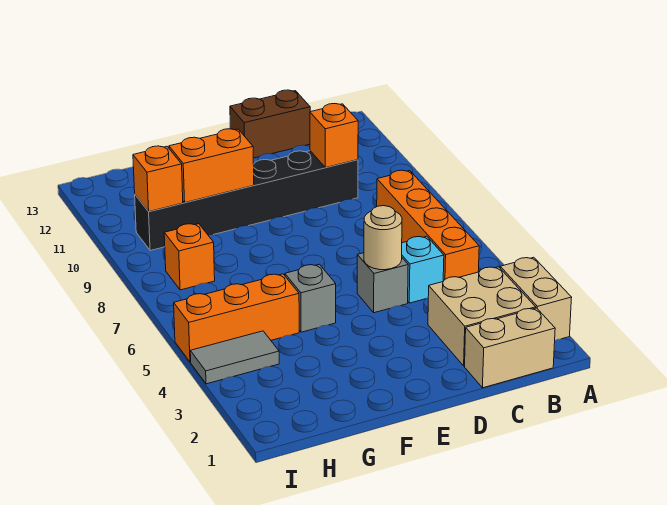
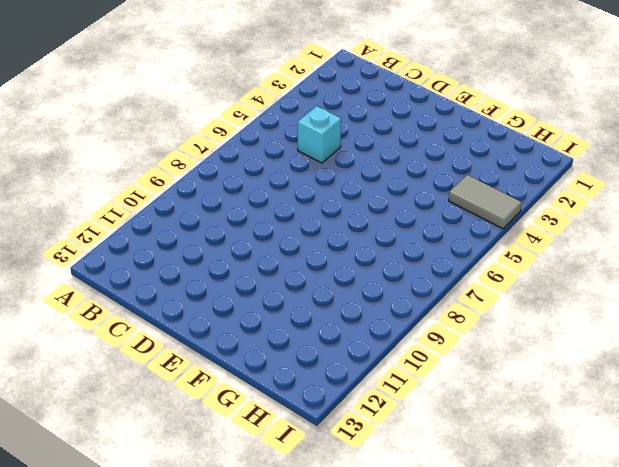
none -> tan 1x2 brick [500,257,572,340]
none -> tan 1x2 brick [465,308,555,388]
none -> tan 2x2 brick [428,267,536,366]

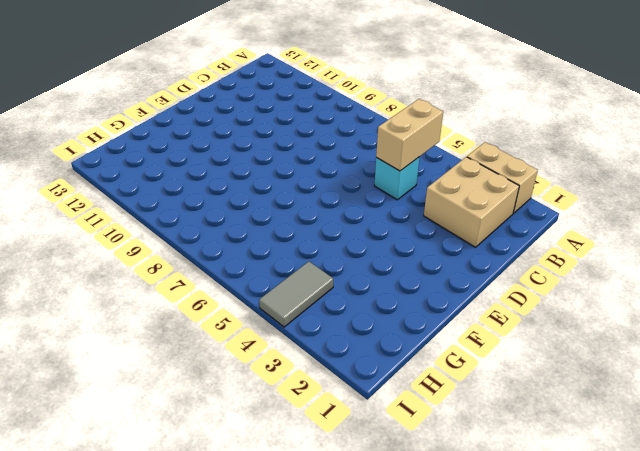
tan 1x2 brick [376,99,443,171] -> tan 1x2 brick moved to [465,308,555,388]
none -> orange 1x4 brick [377,170,479,281]
none -> black 1x6 brick [135,151,358,251]
none -> brown 1x2 brick [230,90,310,158]

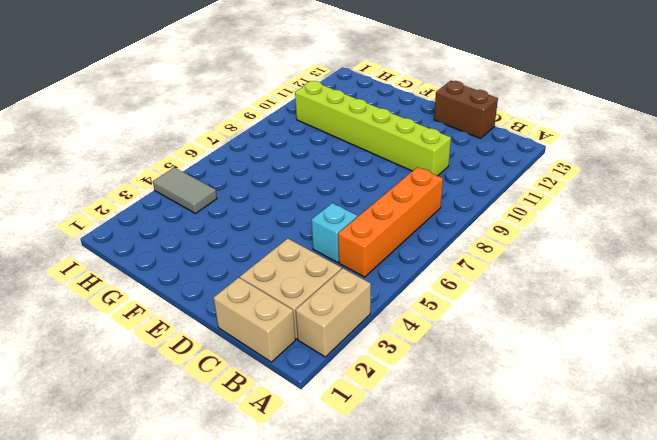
lime 1x6 brick [295,81,451,176] -> black 1x6 brick [135,151,358,251]
none -> grey 1x1 brick [357,253,408,313]
none -> grey 1x1 brick [285,264,336,332]
none -> orange 1x3 brick [174,274,299,362]

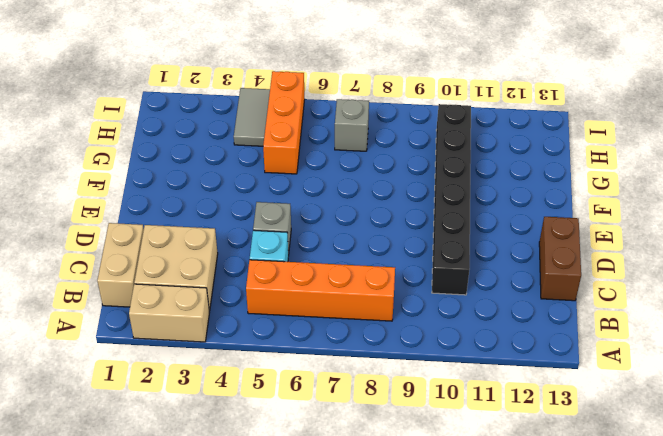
grey 1x1 brick [335,99,369,151] -> grey 1x1 brick moved to [285,264,336,332]
none -> orange 1x1 brick [164,224,215,290]
none -> orange 1x1 brick [310,104,358,168]
none -> tan 1x1 round brick [364,206,402,270]

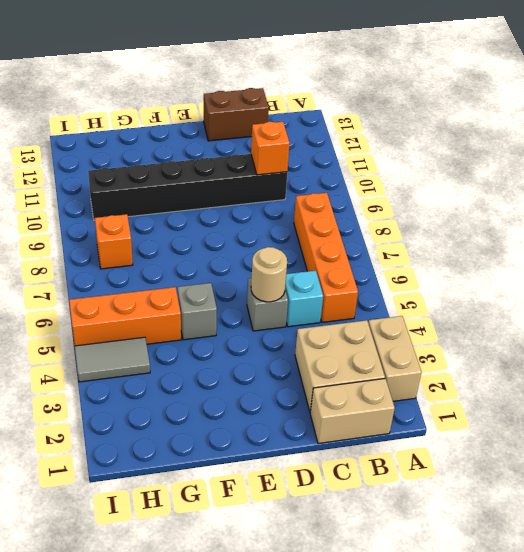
none -> orange 1x2 brick [169,129,254,202]
none -> orange 1x1 brick [133,146,183,212]

